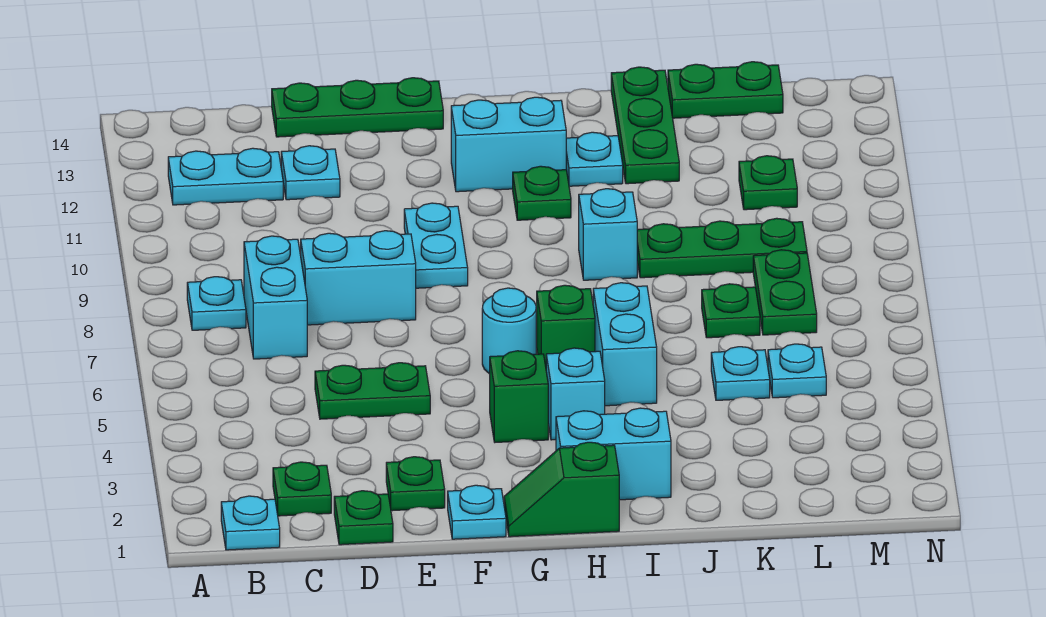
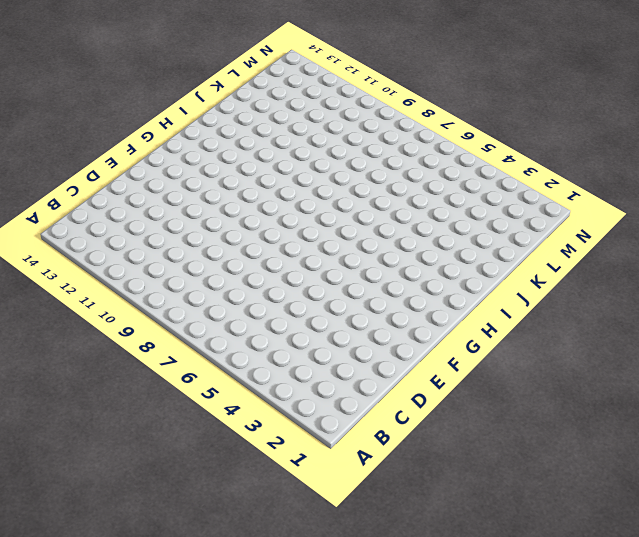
none -> cyan 1x1 plate [221,496,280,550]
none -> cyan 1x1 plate [187,277,246,330]
none -> cyan 1x2 plate [168,148,283,205]
none -> green 1x1 plate [273,462,331,516]

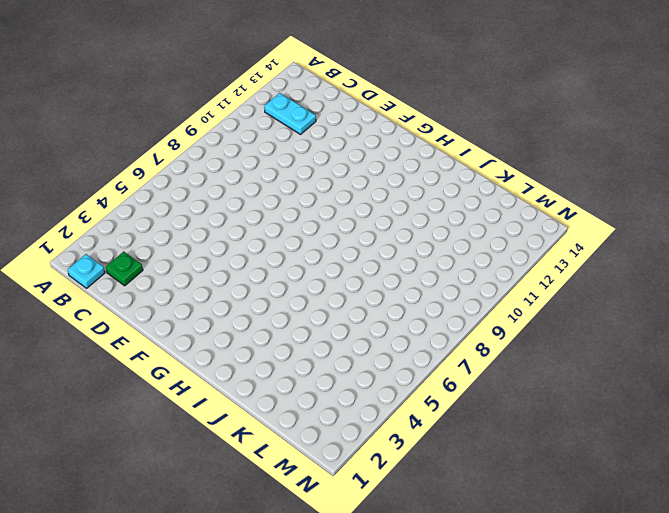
none -> cyan 1x1 plate [187,277,246,330]
none -> cyan 1x2 brick [244,236,307,359]
none -> green 1x1 plate [334,491,393,545]
none -> green 1x2 plate [315,363,430,419]

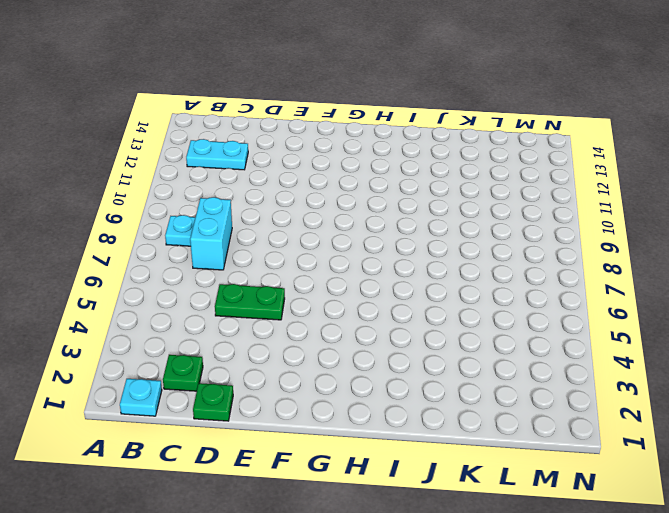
none -> cyan 1x2 brick [301,231,416,325]
none -> cyan 1x1 plate [281,146,340,200]
none -> green 1x3 plate [272,78,443,137]
none -> green 1x1 plate [386,457,445,511]

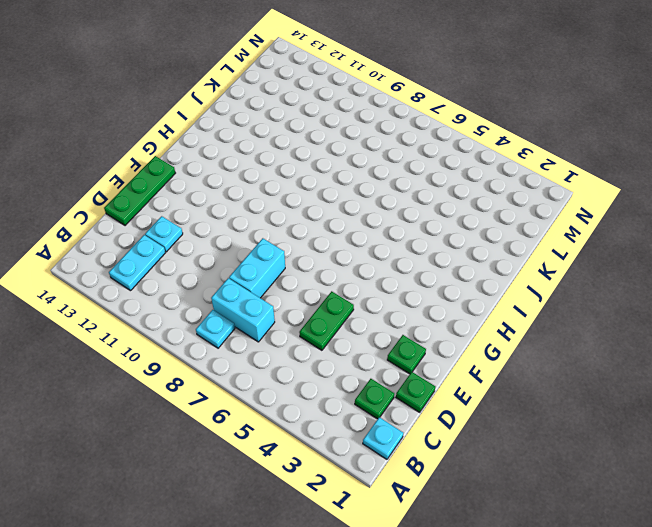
none -> cyan 1x1 plate [448,485,506,539]
none -> cyan 1x2 plate [404,203,468,288]
none -> green 1x2 slope [504,442,619,537]
none -> green 1x1 brick [490,351,548,442]

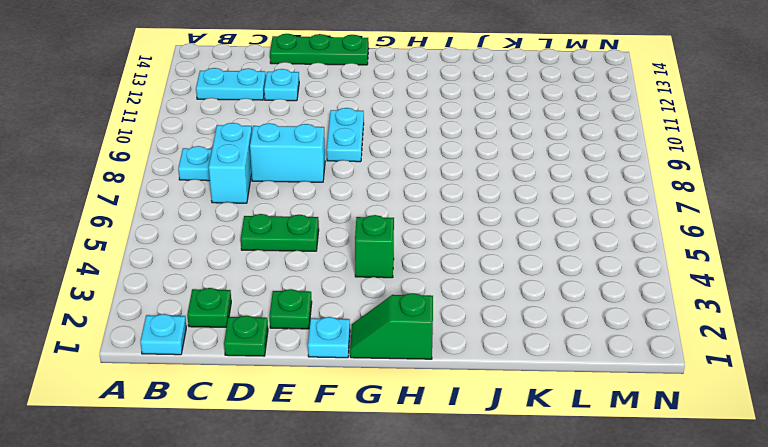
none -> cyan 1x1 round brick [482,288,536,374]
none -> cyan 1x2 brick [451,97,566,192]
none -> cyan 1x2 brick [556,408,671,500]
none -> cyan 1x1 brick [546,348,605,440]

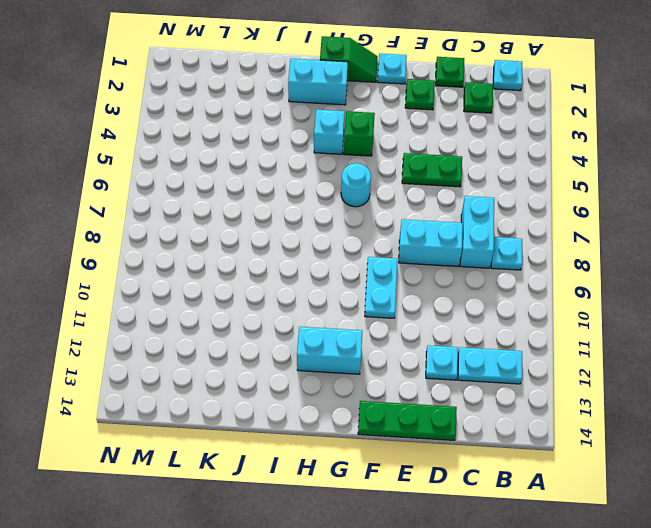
none -> green 1x1 brick [537,285,595,366]
none -> green 1x1 plate [513,166,571,220]
none -> cyan 1x2 brick [593,283,657,406]
none -> cyan 1x1 brick [579,189,637,280]

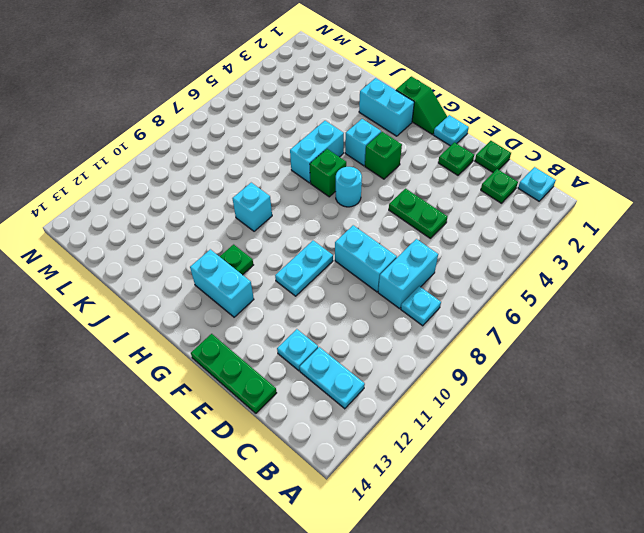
none -> cyan 1x1 plate [566,132,623,186]
none -> green 1x3 plate [637,218,807,278]
none -> green 1x3 plate [611,67,679,184]
none -> cyan 1x1 plate [711,347,770,400]

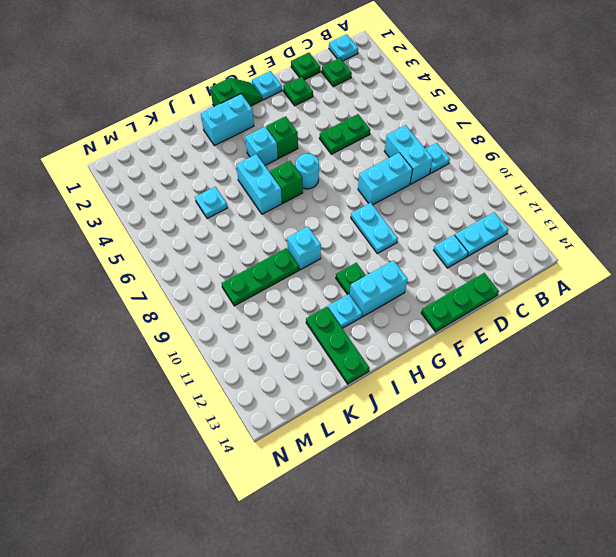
none -> green 1x1 plate [702,284,760,338]
none -> green 1x2 plate [668,62,783,118]
none -> cyan 1x1 plate [768,344,826,398]
none -> green 1x2 plate [753,250,817,335]

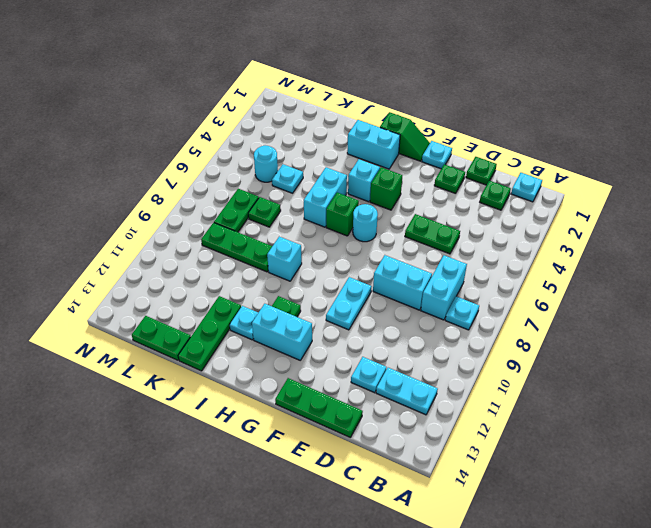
cyan 1x1 round brick [254,145,278,182] -> cyan 1x1 plate [768,344,826,398]
none -> green 1x1 plate [739,156,797,210]

